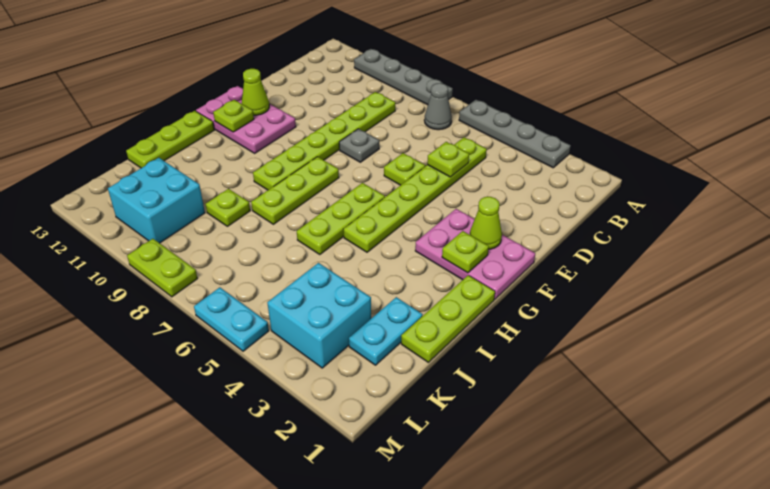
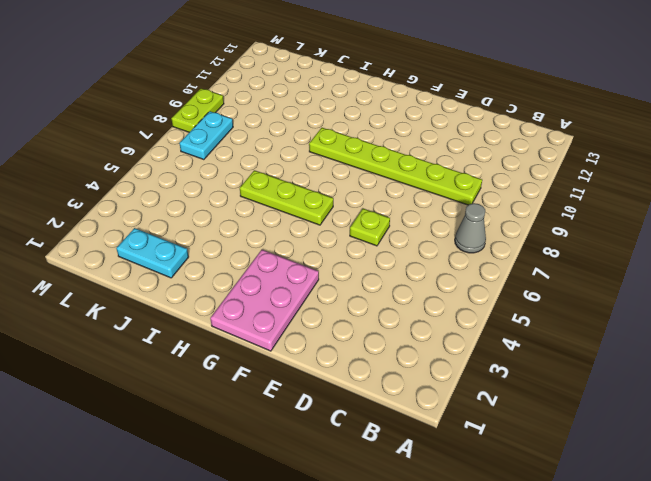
cyan 1x2 plate [179,111,233,160] -> cyan 1x2 plate moved to [194,287,269,351]
none -> grey 1x4 plate [459,100,571,168]
none -> grey 1x4 plate [354,49,453,105]
none -> lime 1x6 plate [344,137,487,252]

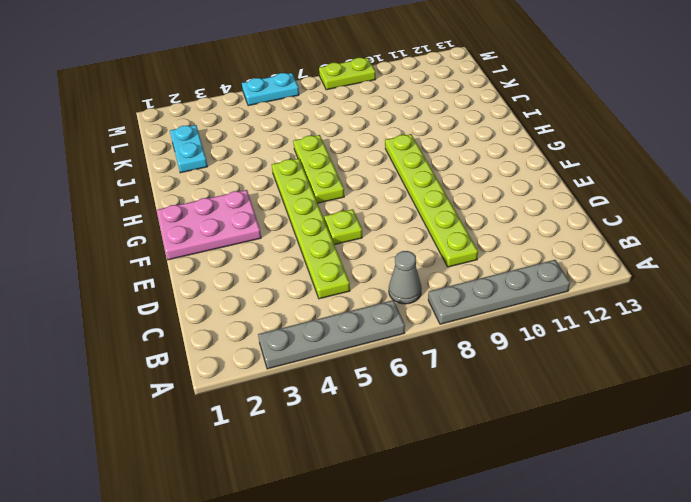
none -> grey 1x1 plate [339,129,379,162]
none -> pink 2x3 plate [196,86,296,153]
none -> lime 1x3 plate [251,157,339,224]

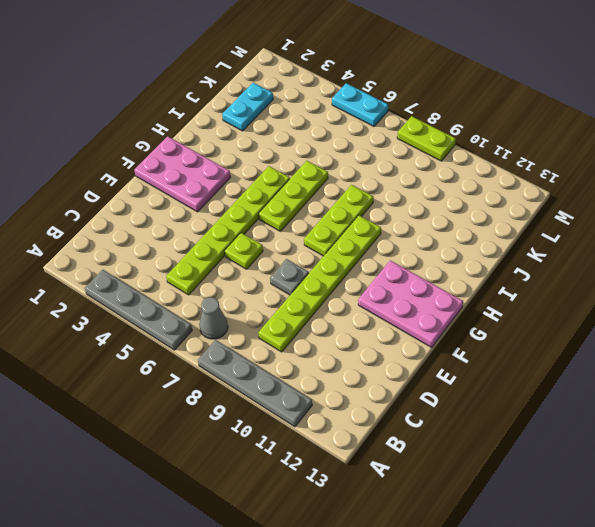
none -> lime 1x3 plate [401,275,495,362]
none -> lime 1x3 plate [126,111,214,168]
none -> lime 1x1 plate [206,189,250,226]

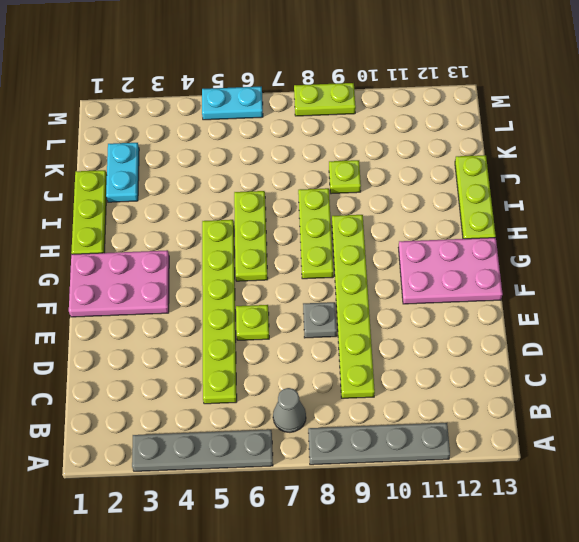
none -> cyan 2x2 brick [267,263,371,368]
none -> cyan 2x2 brick [108,158,205,243]
none -> lime 1x1 plate [427,142,469,177]

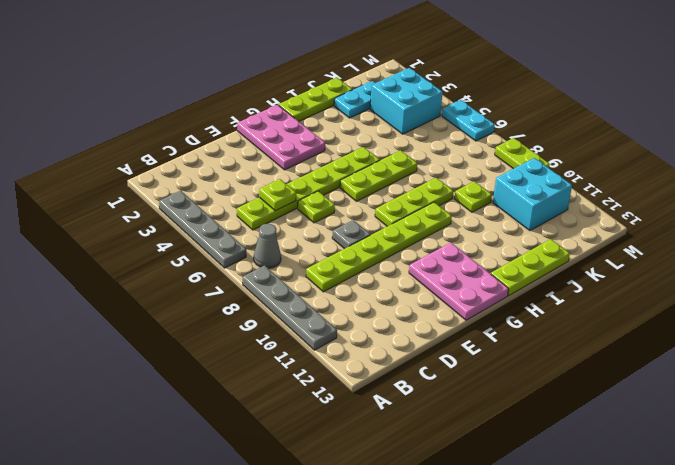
none -> lime 1x1 cone [470,197,502,249]
none -> lime 1x1 cone [242,69,269,115]
none -> lime 1x1 plate [442,231,489,273]

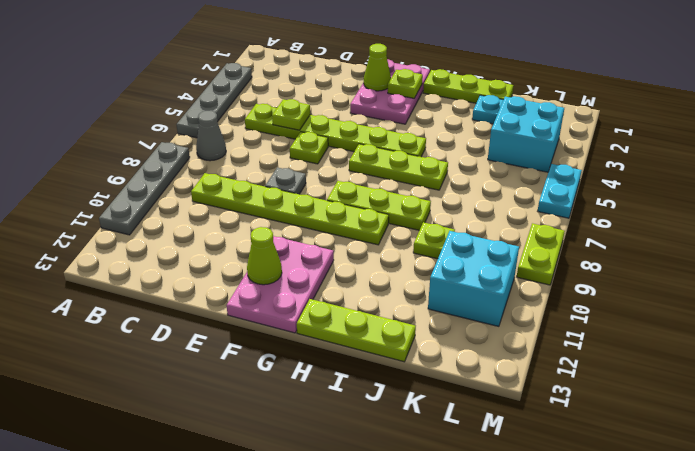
none -> lime 1x1 plate [213,100,254,132]

